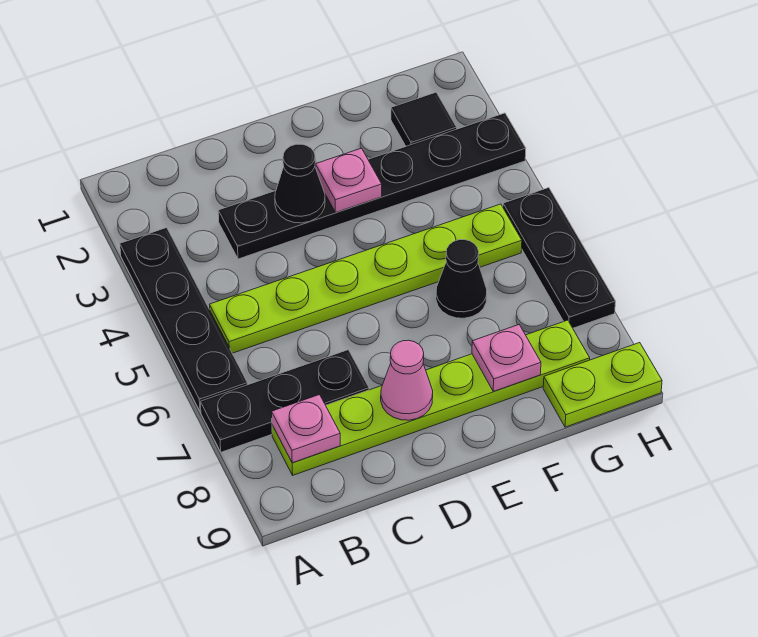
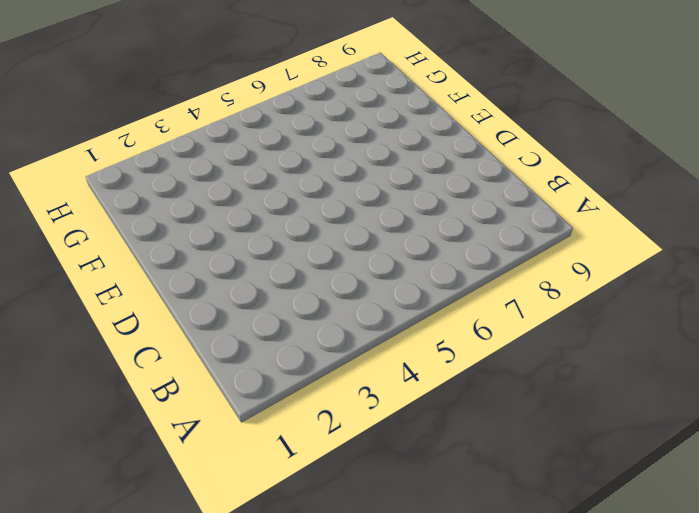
none -> black 1x4 plate [120,228,247,412]
none -> black 1x3 plate [200,350,369,452]
none -> lime 1x6 plate [209,204,522,353]

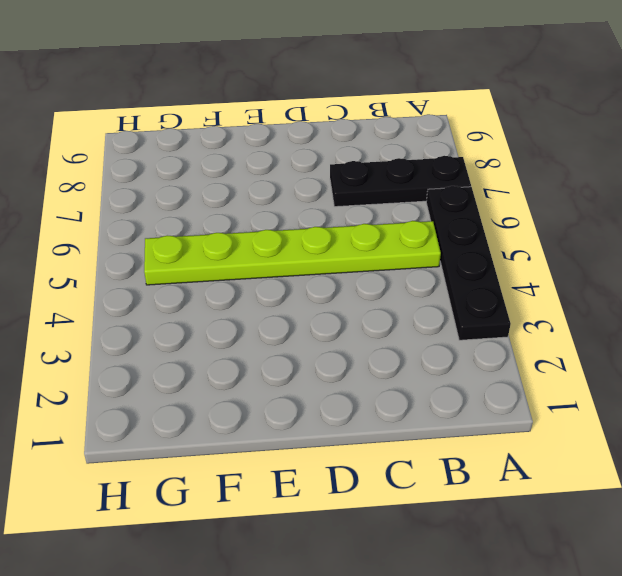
none -> lime 1x6 plate [272,320,590,475]
none -> black 1x6 plate [218,113,526,259]
none -> black 1x1 cone [436,240,487,318]

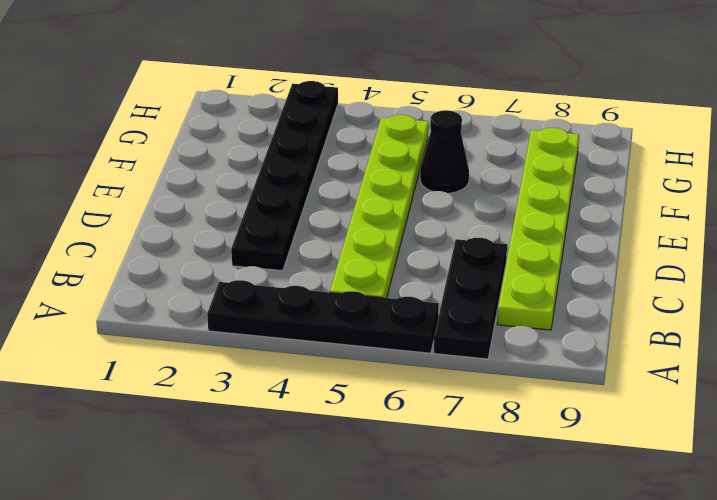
none -> black 1x1 tile [391,92,457,146]
none -> lime 1x2 plate [543,343,662,427]
none -> black 1x3 plate [503,188,616,328]

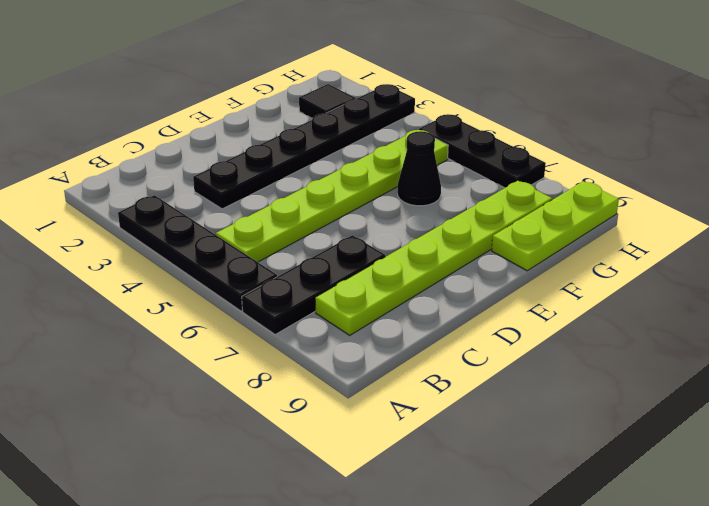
lime 1x3 plate [492,181,619,271] -> lime 1x2 plate [543,343,662,427]
none -> pink 1x1 plate [272,395,340,463]
none -> black 1x1 cone [275,144,325,223]
none -> pink 1x1 cone [381,340,433,420]

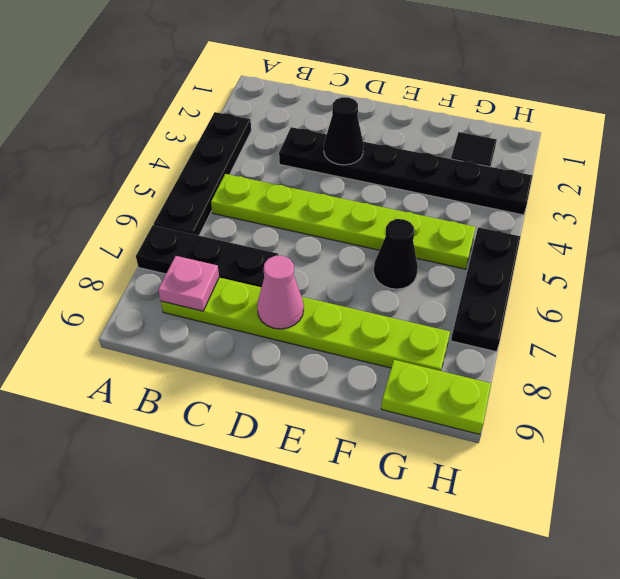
none -> pink 1x1 plate [316,148,382,212]
none -> pink 1x1 plate [472,325,541,391]

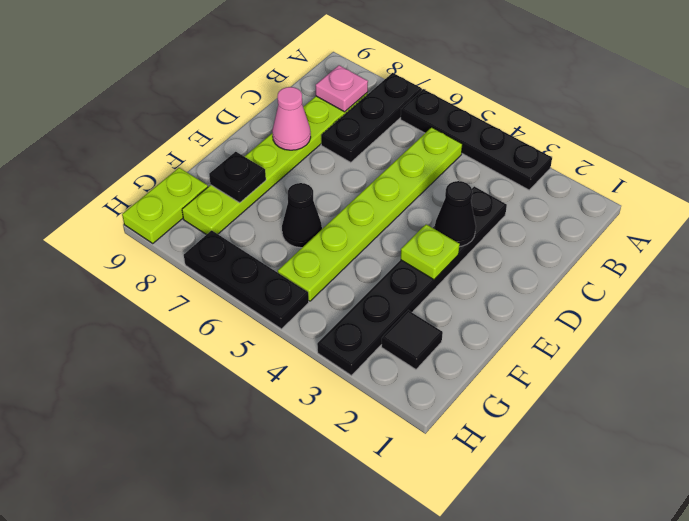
lime 1x1 plate [401,224,460,280] -> pink 1x1 plate [316,148,382,212]
black 1x1 plate [209,152,266,203] -> pink 1x1 plate [472,325,541,391]

